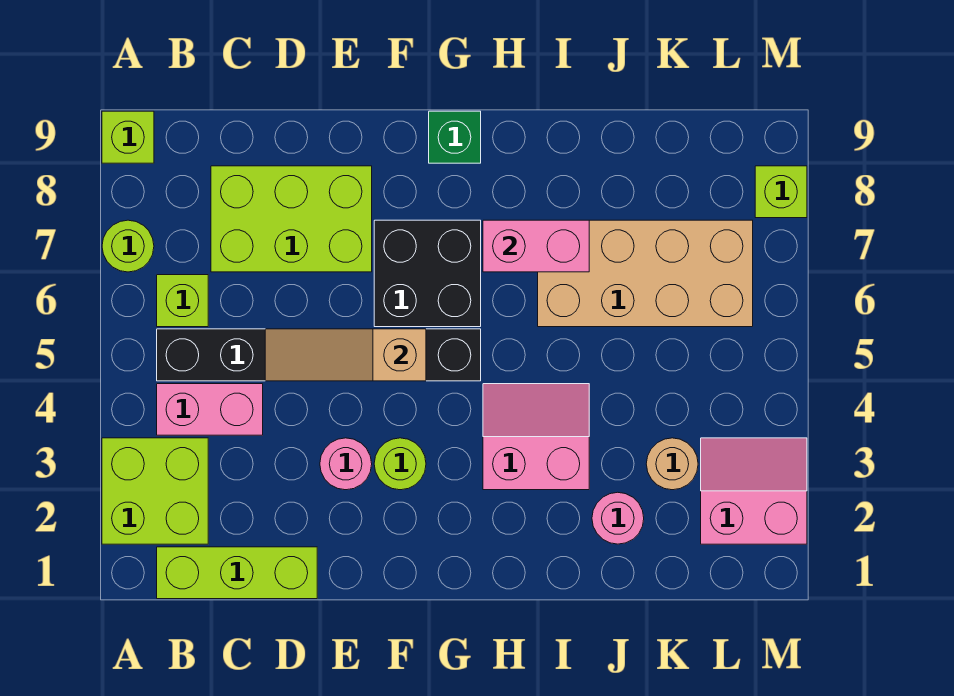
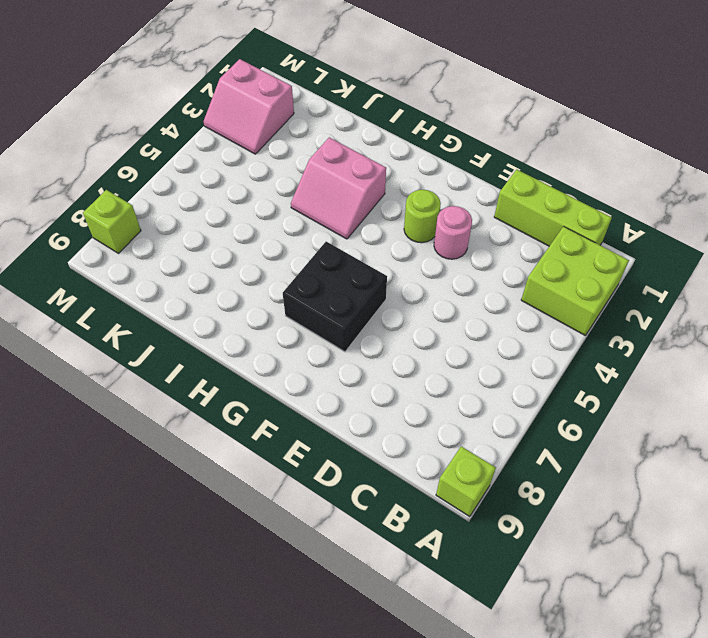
none -> lime 1x1 round brick [102,220,154,272]
none -> pink 1x2 brick [157,384,263,435]
none -> black 1x6 brick [157,329,481,381]

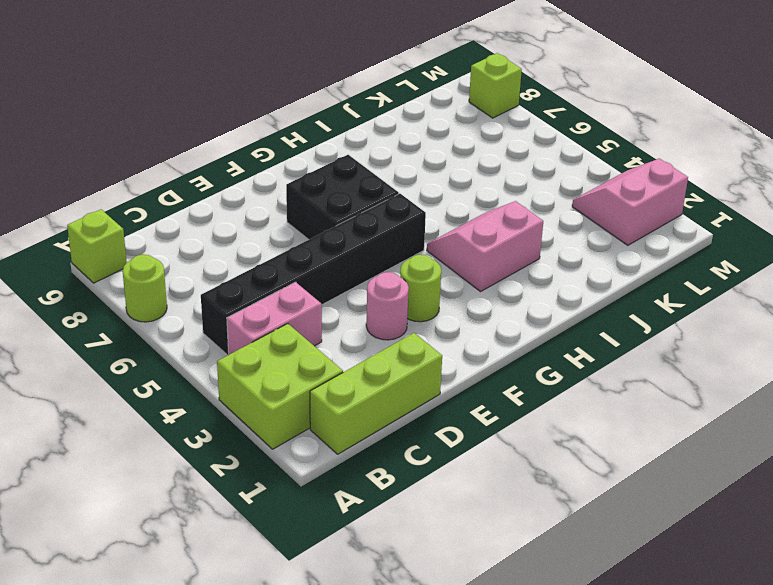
none -> lime 1x1 brick [157,275,208,327]
none -> lime 2x3 brick [211,166,372,272]
none -> green 1x1 brick [429,111,481,163]

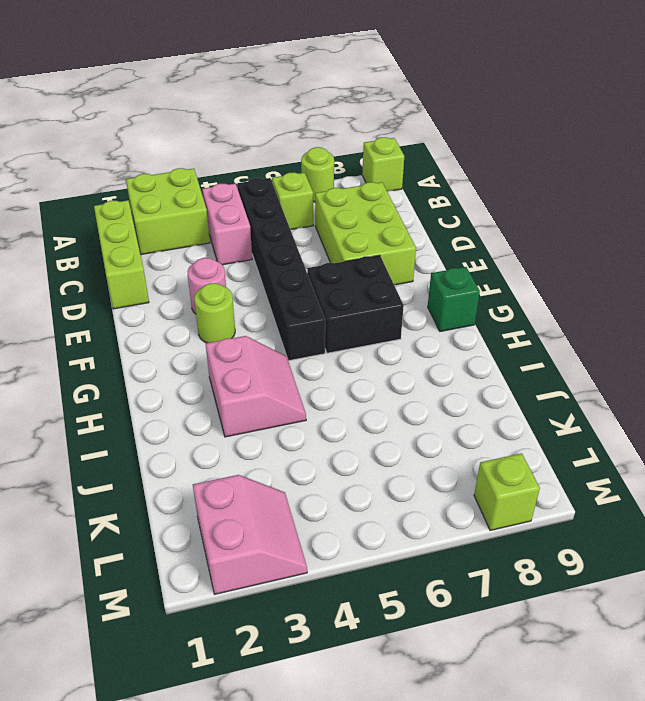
none -> tan 2x4 brick [538,220,753,327]
none -> pink 1x1 round brick [592,492,644,544]
none -> tan 1x1 round brick [646,438,698,490]

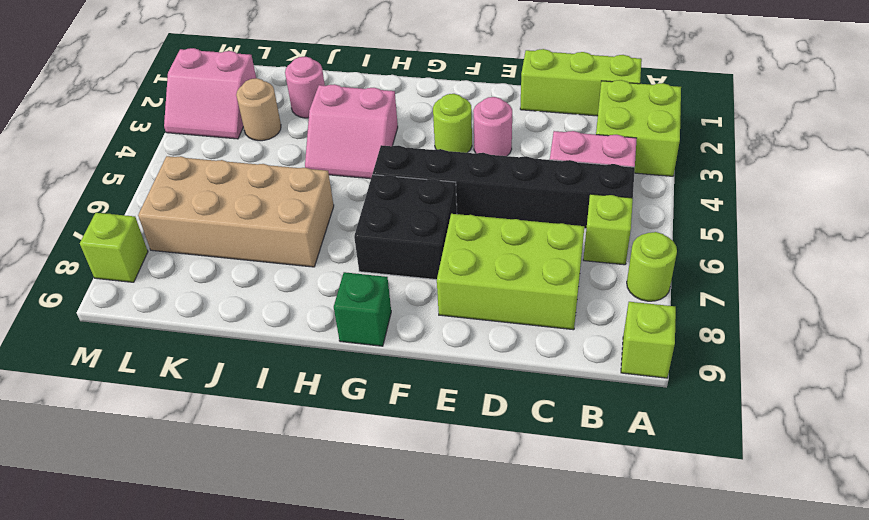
none -> tan 1x3 slope [265,329,426,381]
none -> pink 1x2 brick [483,220,589,272]

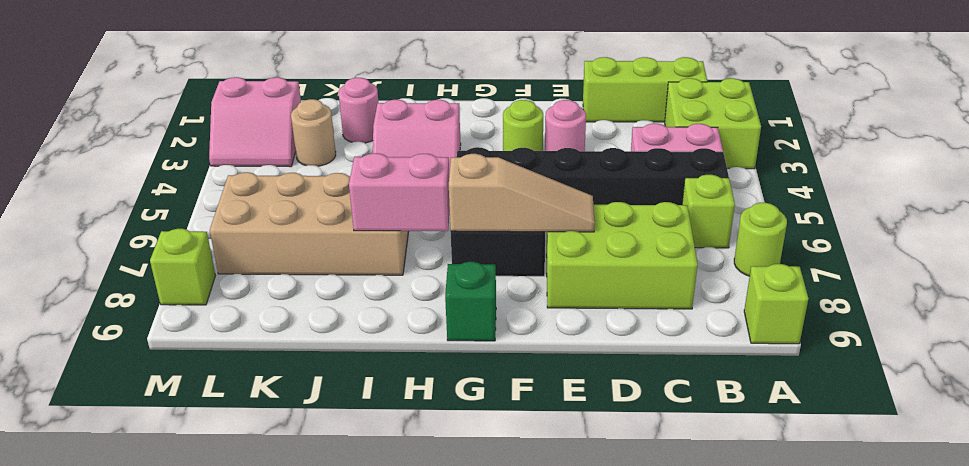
tan 1x3 slope [449,154,595,232] -> tan 1x3 slope moved to [265,329,426,381]

